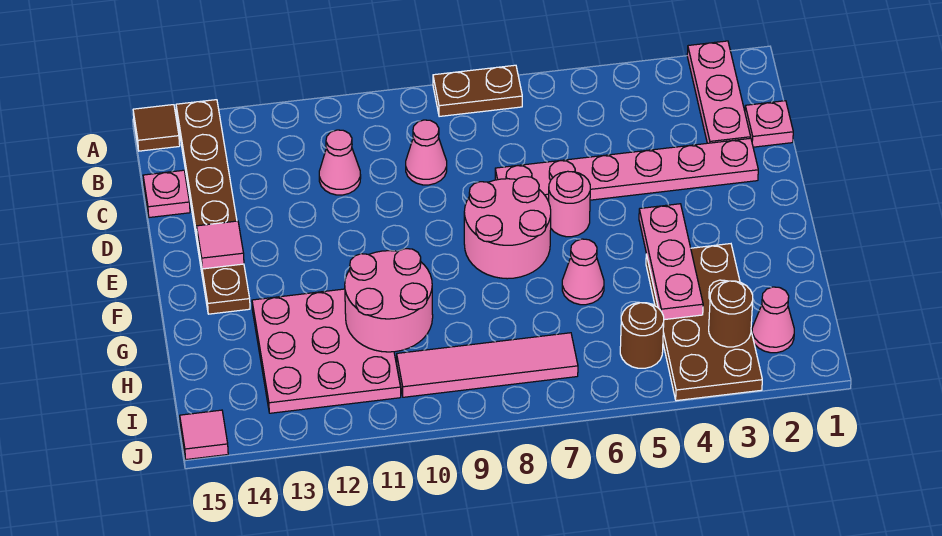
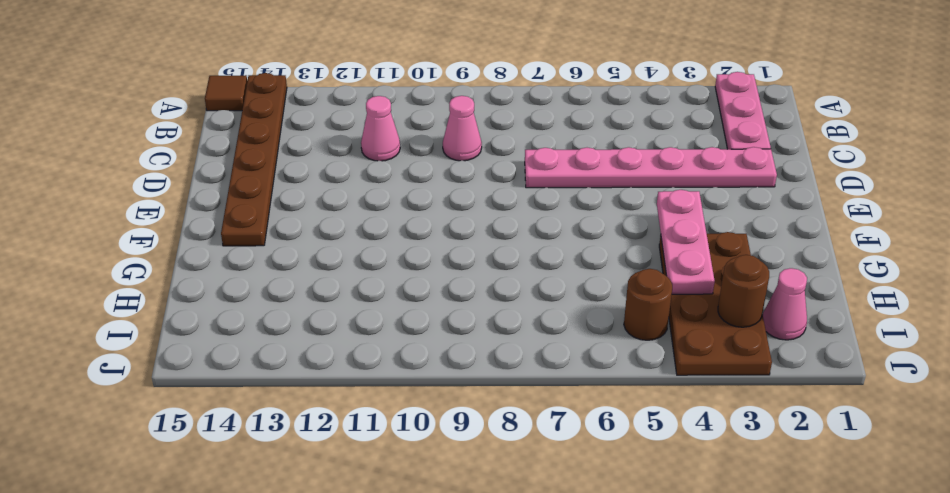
none -> brown 1x2 plate [433,65,522,117]
none -> pink 1x1 plate [745,101,793,147]
none -> pink 1x1 plate [143,170,190,218]

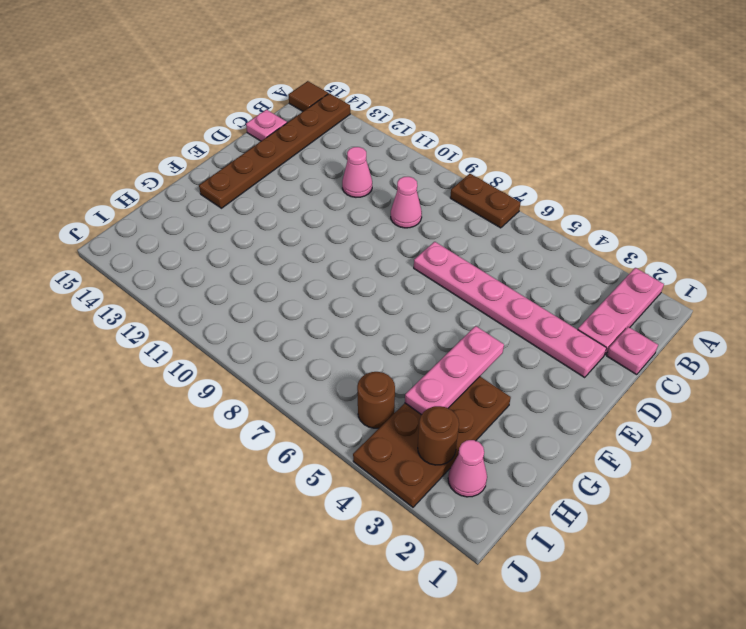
none -> pink 1x1 round brick [549,171,590,237]
none -> pink 2x2 round brick [464,177,551,279]
none -> pink 1x1 cone [562,239,604,305]

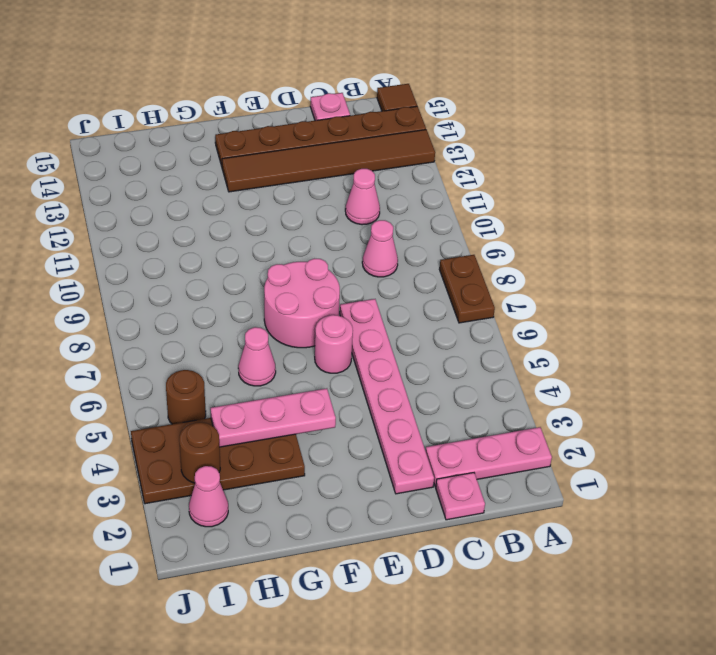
brown 1x6 tile [222,130,435,192] -> none
none -> pink 3x3 plate [252,289,401,413]
none -> pink 1x4 tile [397,333,578,397]
none -> pink 1x1 tile [180,410,228,460]

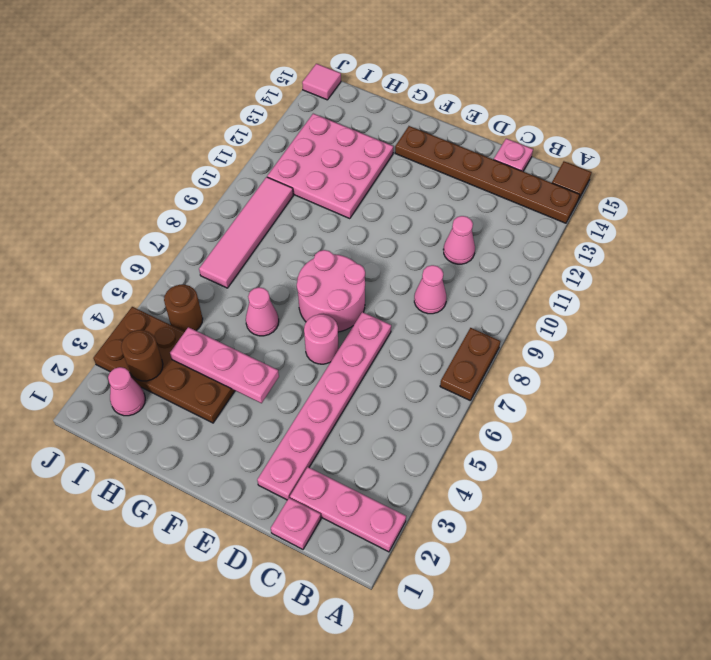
none -> pink 1x1 tile [197,221,244,269]
none -> pink 2x2 round brick [345,249,433,352]

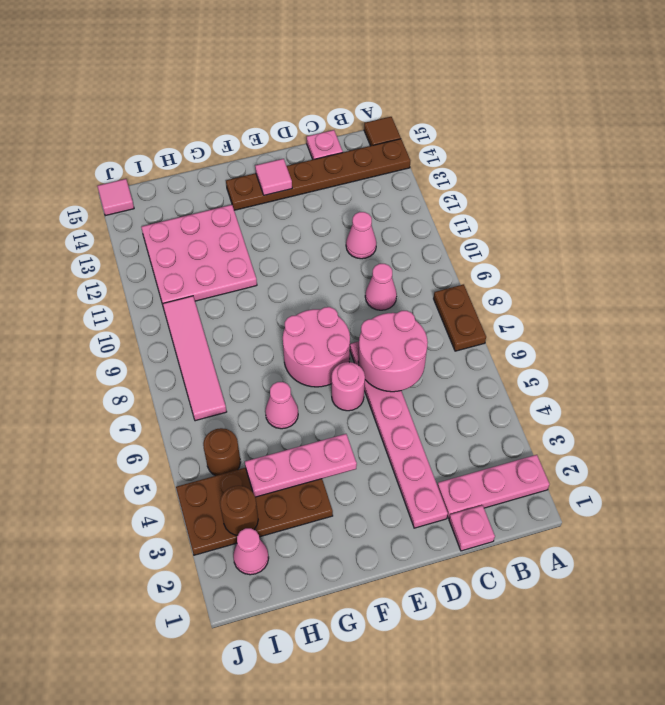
pink 2x2 round brick [358,311,428,392] -> pink 2x2 round brick moved to [345,249,433,352]

